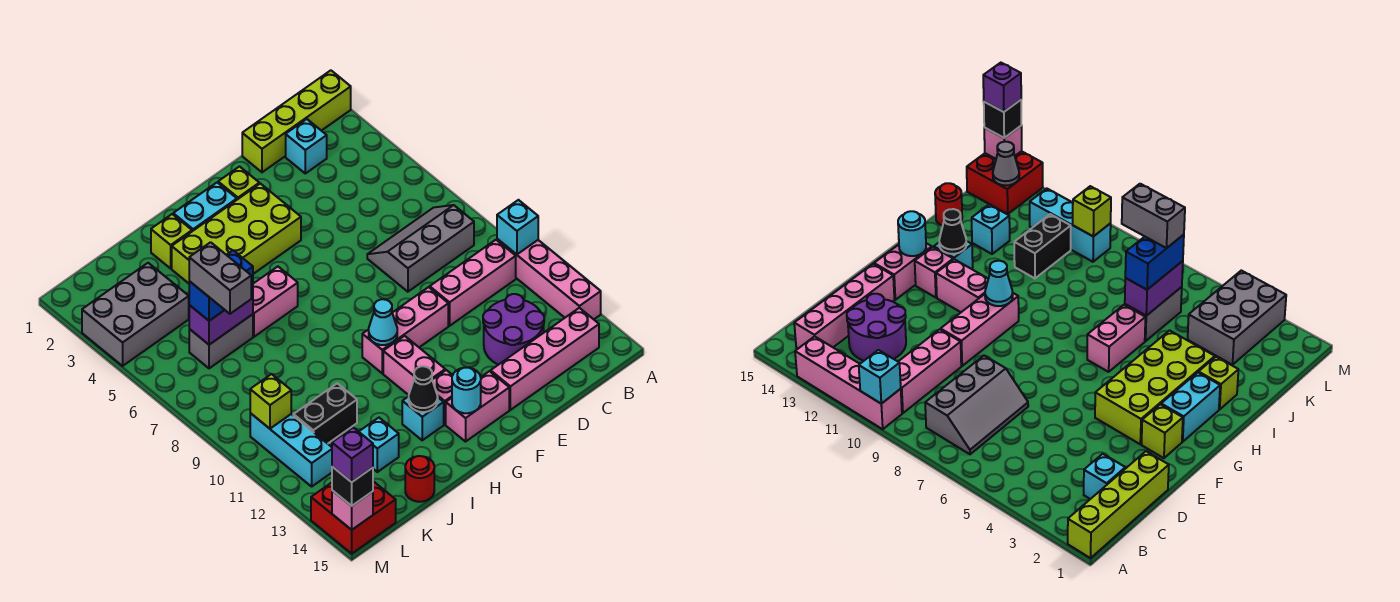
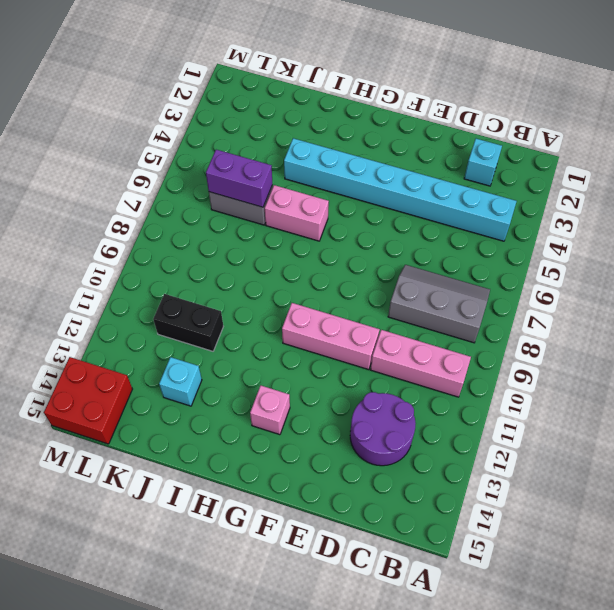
cyan 1x8 brick [284,138,517,241] -> lime 2x4 brick [172,184,301,283]
none -> lime 1x4 brick [242,70,351,172]
none -> pink 1x4 brick [497,239,601,319]
none -> pink 1x4 brick [491,308,599,410]
none -> lime 1x1 brick [218,167,259,200]

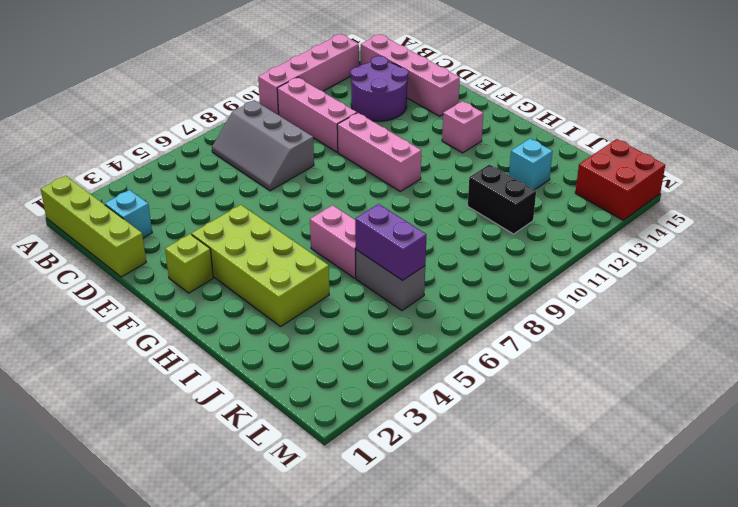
none -> pink 1x2 brick [446,371,509,442]
none -> cyan 1x2 brick [173,183,237,231]
none -> pink 1x2 brick [383,336,445,395]
none -> cyan 1x1 brick [402,396,444,440]

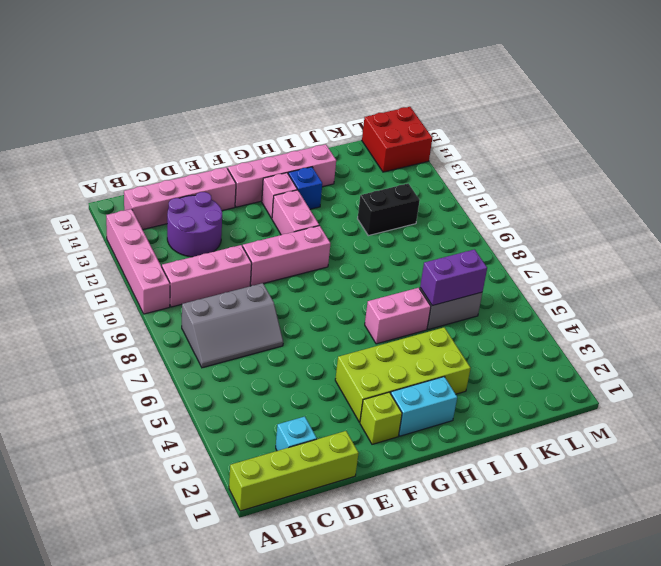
pink 1x4 brick [228,144,336,207] -> pink 1x2 brick [446,371,509,442]
blue 1x1 brick [288,167,322,209] -> cyan 1x1 brick [402,396,444,440]
none -> lime 1x1 brick [151,214,192,268]
none -> cyan 1x1 brick [359,418,399,472]
none -> red 1x1 round brick [405,456,434,502]
none -> grey 2x3 brick [82,263,189,366]

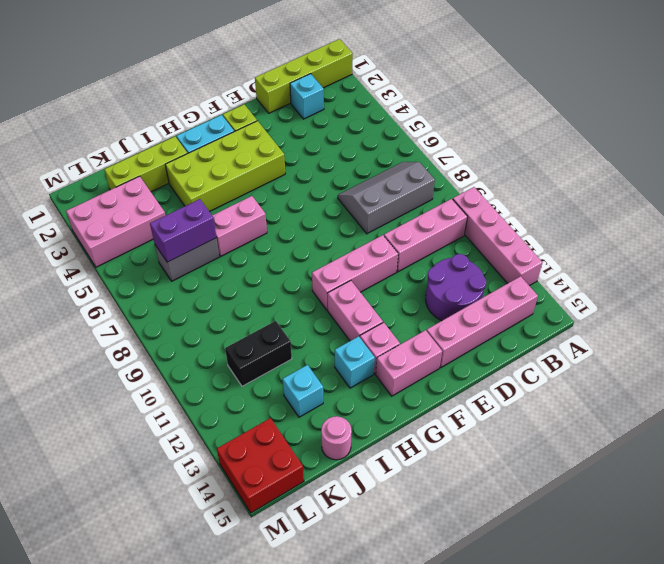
lime 1x3 brick [104,137,187,192] -> lime 1x1 brick [151,214,192,268]
pink 1x1 round brick [321,416,352,460] -> red 1x1 round brick [405,456,434,502]
pink 2x3 brick [66,176,165,267] -> grey 2x3 brick [82,263,189,366]
none -> cyan 1x3 brick [250,413,332,486]
none -> cyan 1x1 brick [497,200,538,254]
none -> cyan 1x1 cone [369,299,397,345]
none -> cyan 1x1 round brick [452,368,481,413]

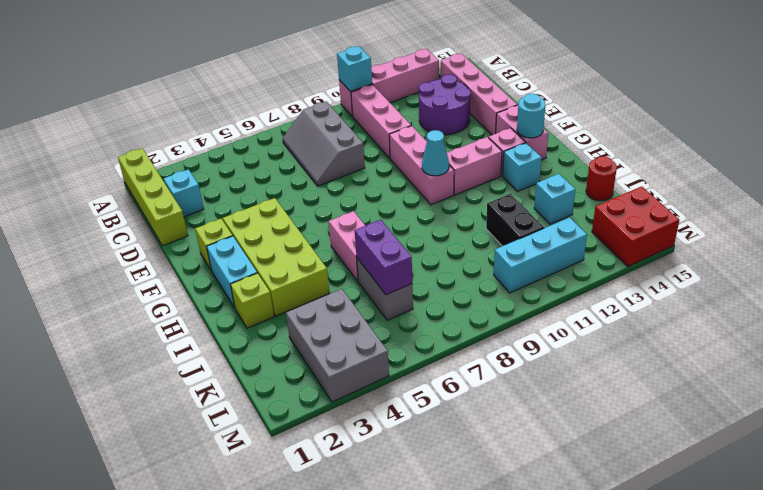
none -> black 1x1 cone [409,366,438,412]
none -> lime 1x1 brick [250,374,291,429]
none -> grey 1x1 cone [993,142,1019,185]
none -> pink 1x1 brick [332,490,373,530]

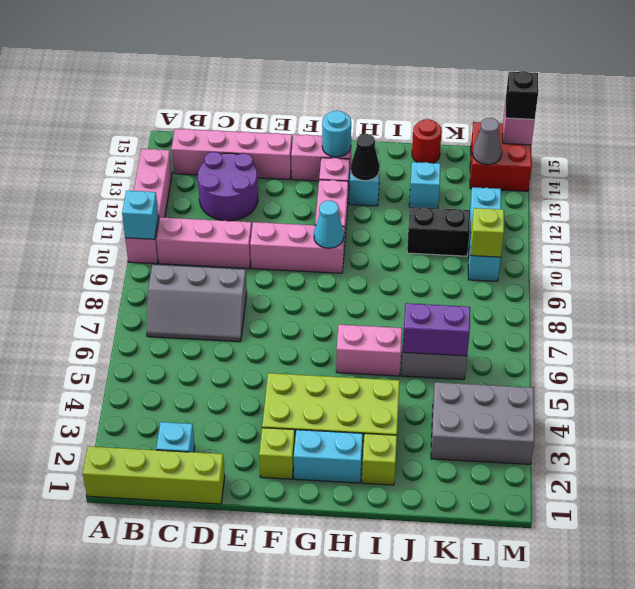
none -> blue 1x2 brick [189,250,253,321]
none -> grey 1x2 brick [189,242,251,314]
none -> purple 1x1 brick [332,427,373,482]

